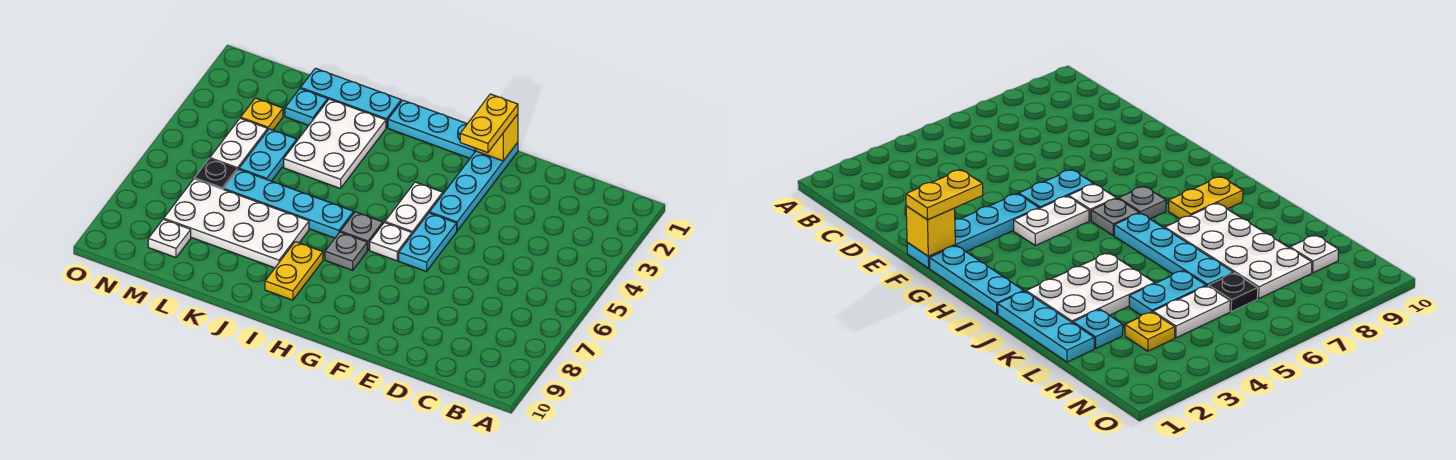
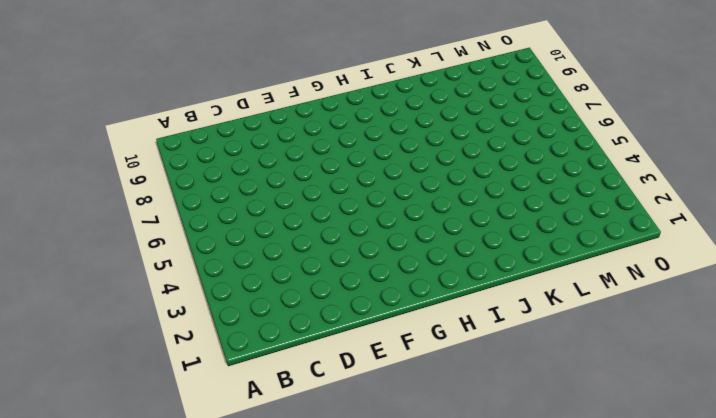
none -> cyan 1x4 plate [429,143,518,231]
none -> cyan 1x2 plate [399,213,457,272]
none -> cyan 1x3 plate [388,100,476,158]

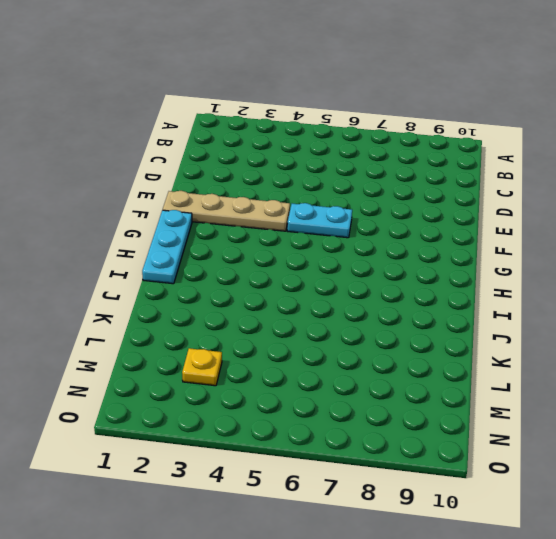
tan 1x4 plate [163,191,290,231] -> cyan 1x4 plate [429,143,518,231]
none -> white 1x2 plate [385,182,443,234]
none -> white 1x1 plate [370,223,412,261]
none -> grey 1x1 plate [340,212,383,250]

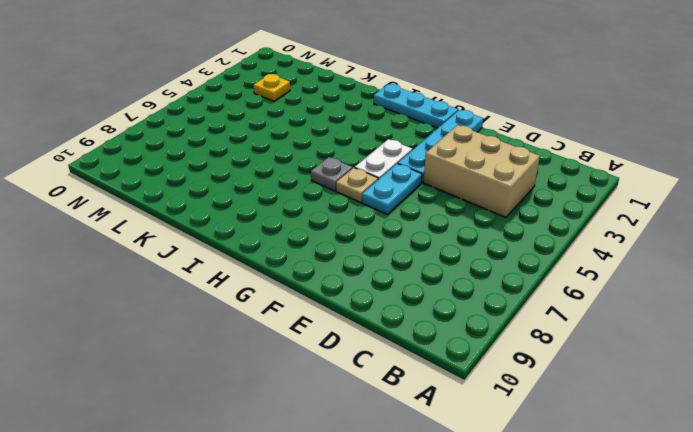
tan 2x3 brick [424,125,540,217] -> none
tan 1x1 plate [336,168,378,203] -> white 1x1 plate [370,223,412,261]
none -> grey 1x1 plate [325,232,367,270]
none -> cyan 1x4 plate [224,169,354,238]
none -> yellow 1x2 plate [265,242,323,300]

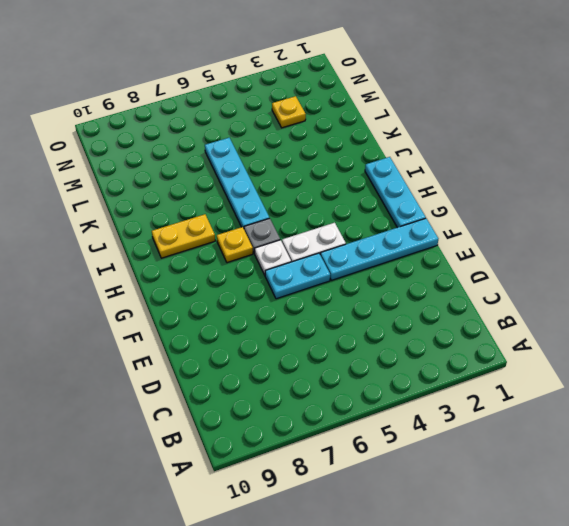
yellow 1x1 plate [217,227,253,263] -> grey 1x1 plate [325,232,367,270]
none -> cyan 1x3 plate [300,68,401,128]
none -> white 2x3 plate [284,99,386,189]
none -> white 2x4 plate [164,179,309,268]

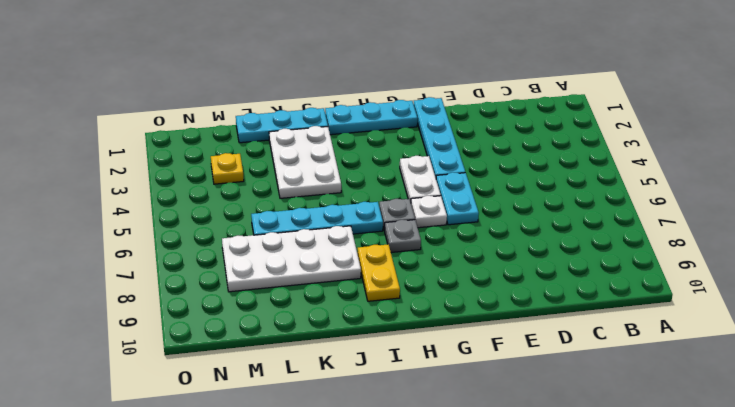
none -> cyan 1x1 plate [285,89,328,125]
none -> cyan 1x2 plate [239,129,297,181]
none -> white 1x2 plate [210,118,268,170]

